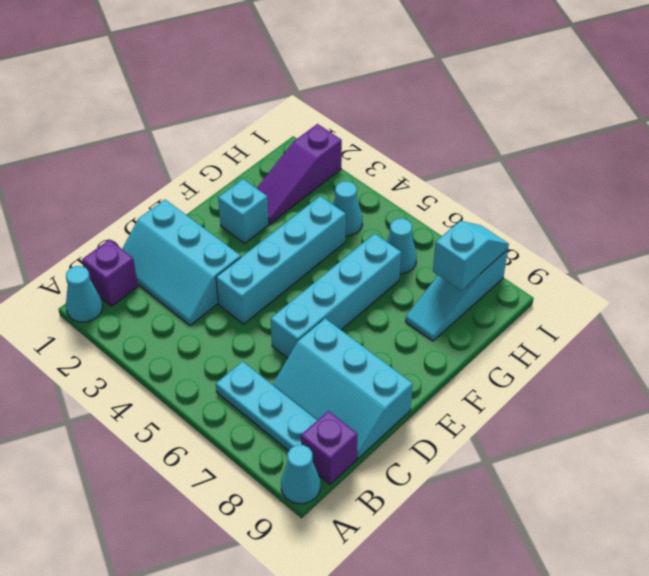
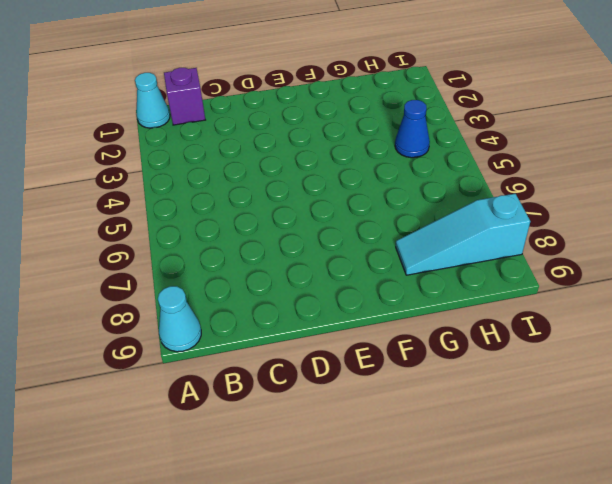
blue 1x1 cone [395,100,430,158] -> cyan 1x1 cone [333,181,362,236]
none -> cyan 1x3 plate [216,361,317,451]
none -> purple 1x1 brick [301,411,358,484]
none -> cyan 2x3 slope [122,200,241,325]

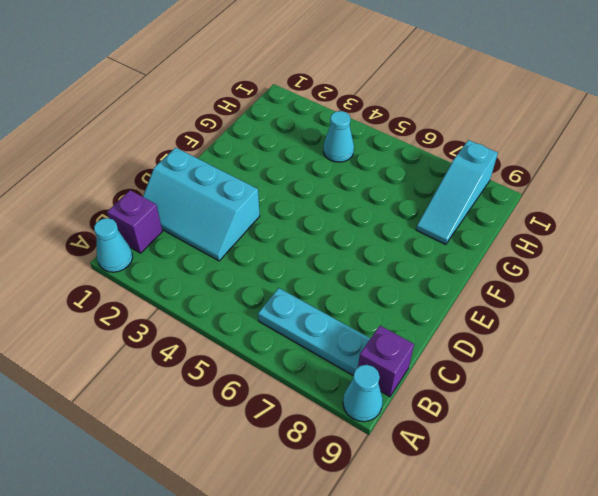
none -> cyan 2x3 slope [273,318,413,459]
none -> cyan 1x4 brick [216,196,346,324]
none -> cyan 1x4 brick [271,234,401,358]

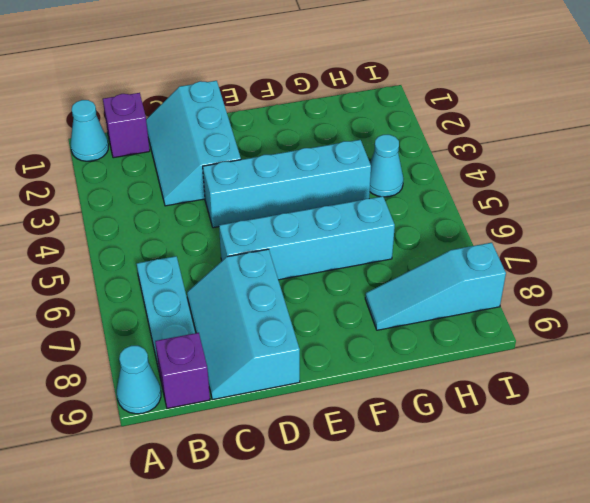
none -> cyan 1x1 brick [218,179,269,243]
none -> purple 1x3 slope [257,124,342,224]
none -> cyan 1x1 cone [387,218,417,274]

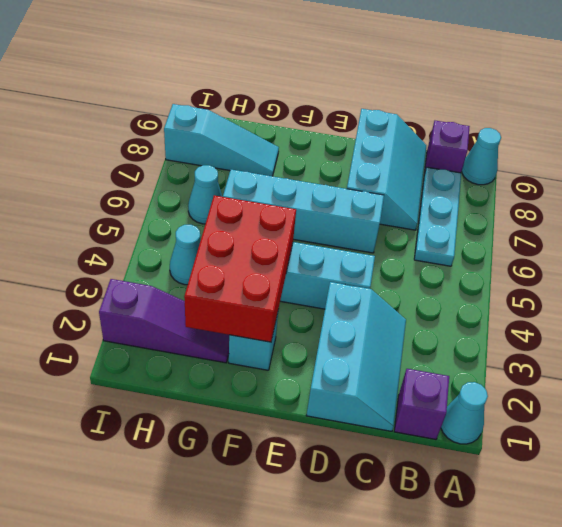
red 2x3 brick [184,195,296,342] -> none
none -> cyan 1x2 slope [433,221,509,291]

